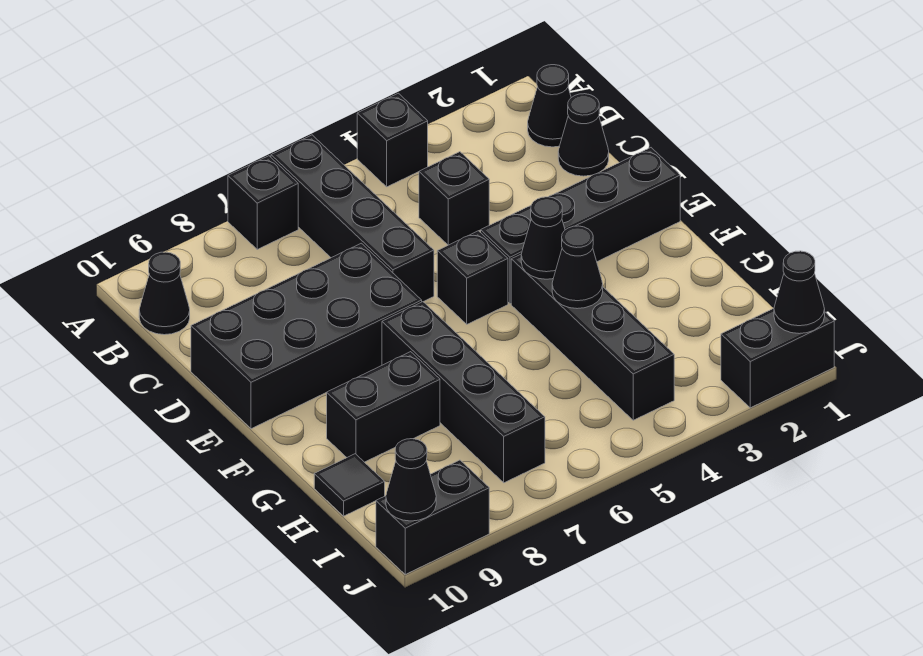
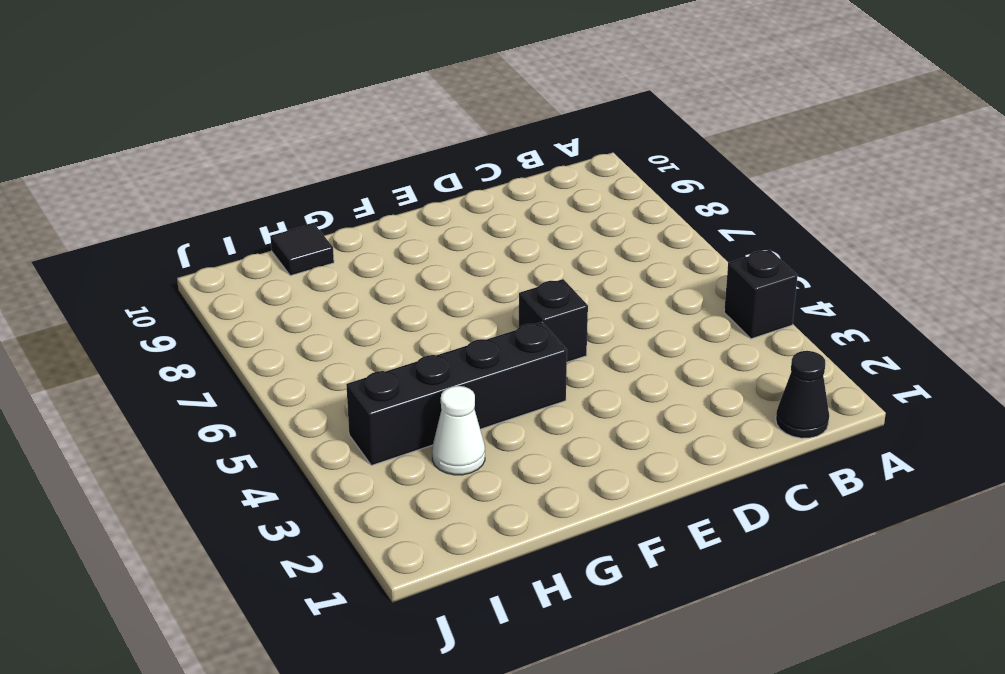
white 1x1 cone [432,386,485,475] -> none
none -> black 1x4 brick [271,135,434,302]
none -> black 1x1 brick [228,156,298,249]
none -> black 1x1 cone [139,252,190,335]

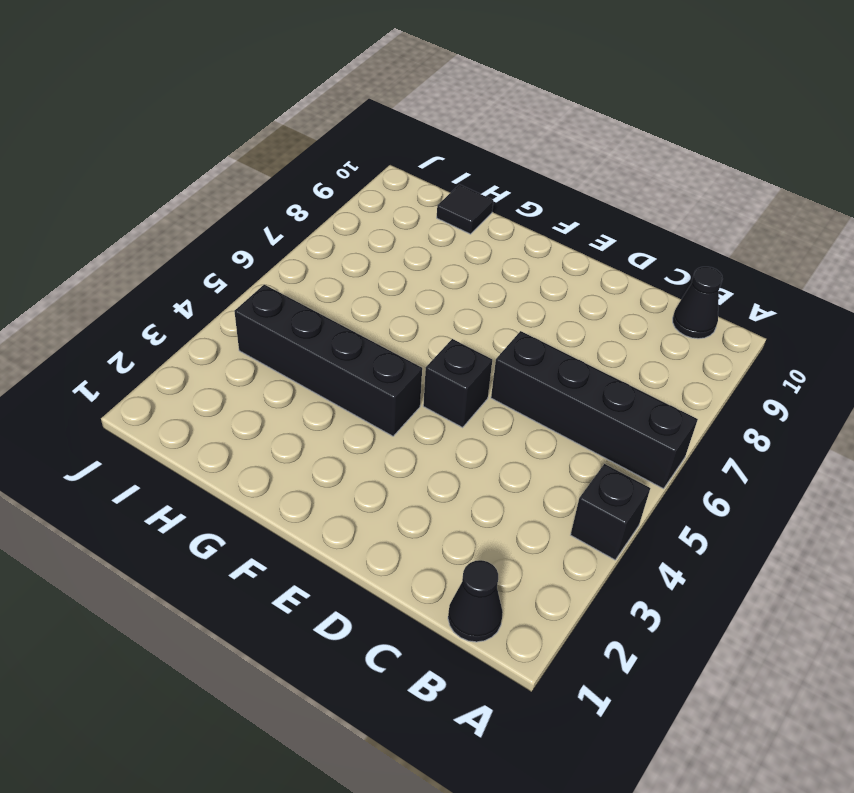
none -> black 1x1 brick [228,156,298,249]
none -> black 1x1 cone [558,94,609,176]
none -> black 1x1 brick [419,152,489,245]

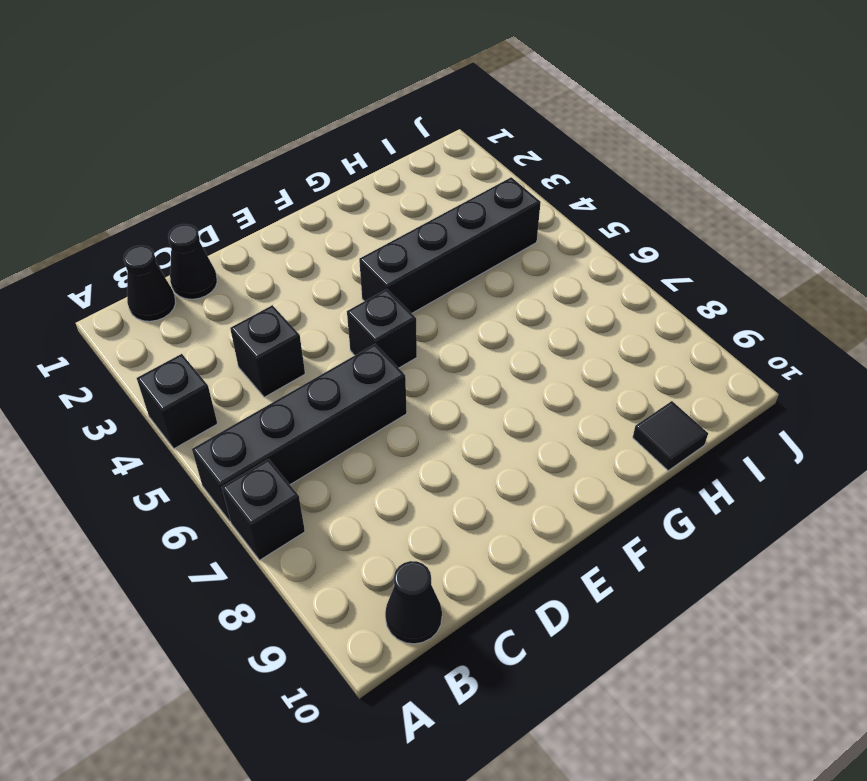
none -> black 2x4 brick [191,243,422,429]
none -> black 1x4 brick [481,148,680,304]
none -> black 1x4 brick [382,302,545,483]

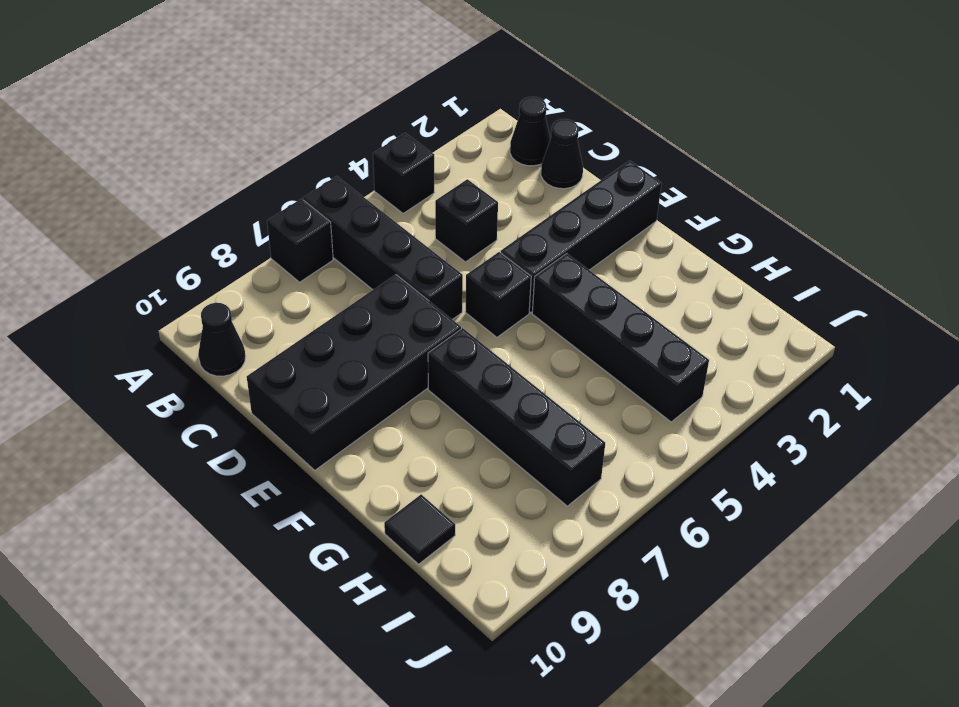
none -> black 1x2 brick [327,352,440,462]
none -> black 1x2 brick [721,308,834,408]
none -> black 1x2 brick [376,460,489,574]

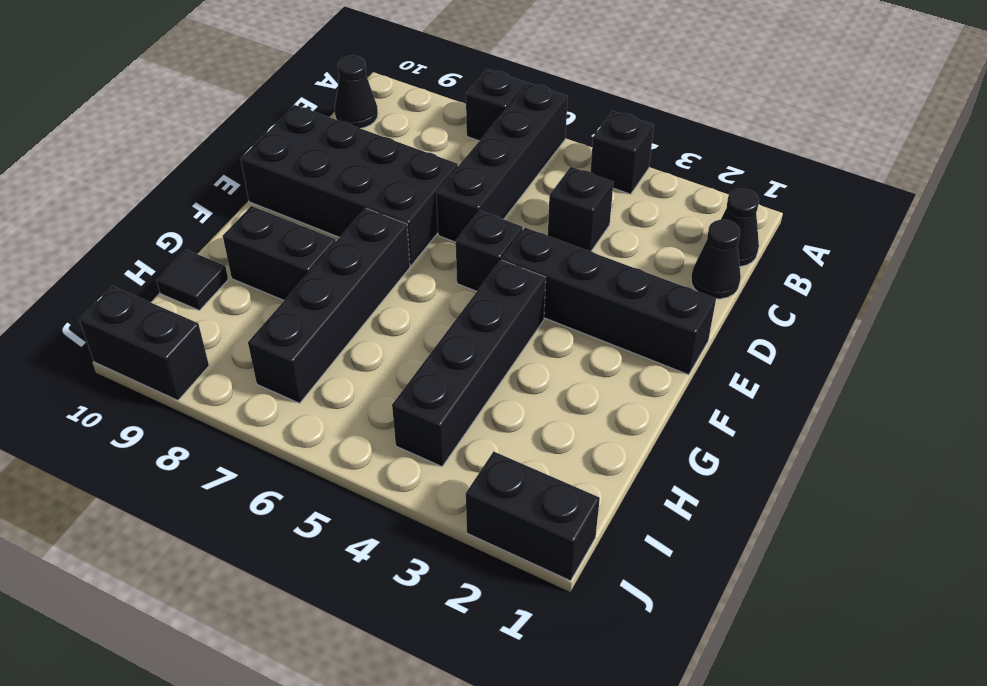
none -> black 1x1 cone [521,197,565,279]
none -> black 1x1 cone [552,226,603,309]
none -> black 1x1 cone [774,251,825,334]

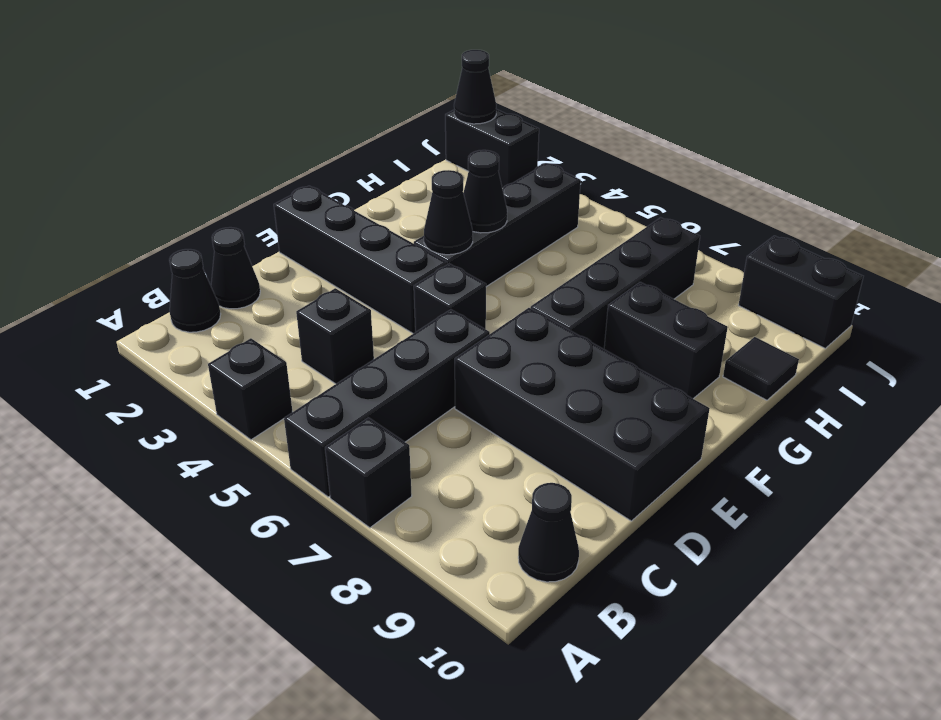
none -> black 1x1 cone [386,439,436,521]

